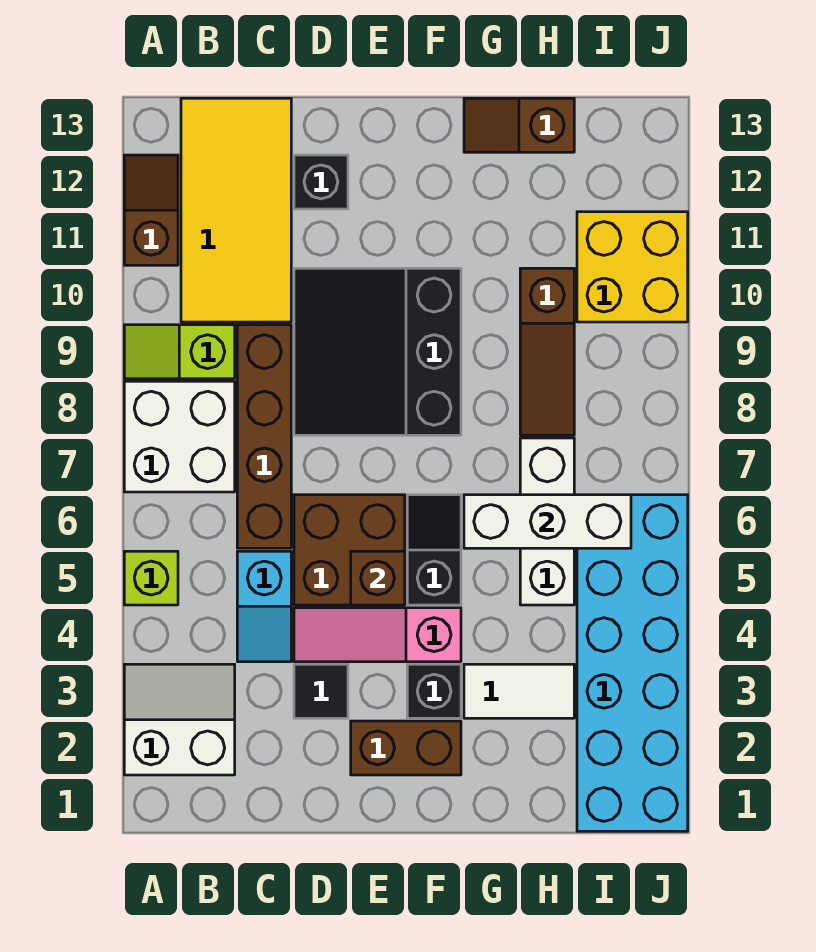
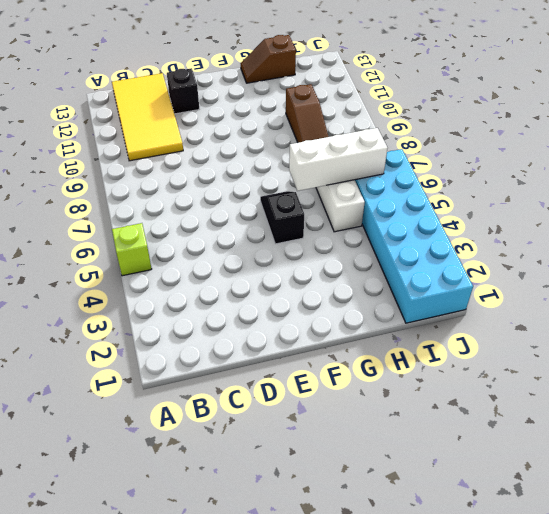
none -> white 2x2 slope [124,664,235,775]
none -> white 2x2 brick [124,381,235,492]
none -> lime 1x2 slope [124,325,235,379]

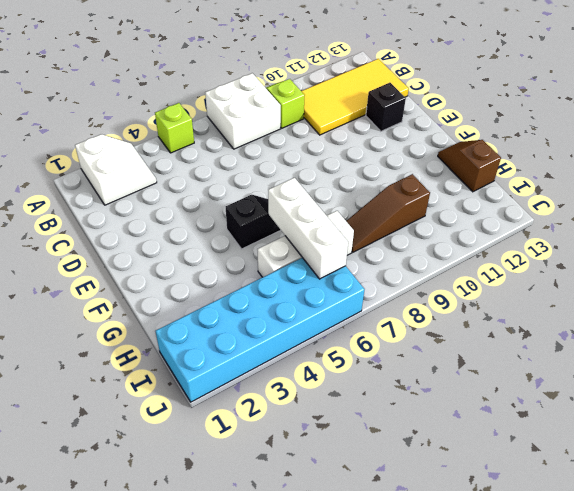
none -> brown 1x2 slope [124,155,178,265]
none -> cyan 1x2 slope [237,551,291,662]
none -> brown 1x4 brick [237,325,291,548]

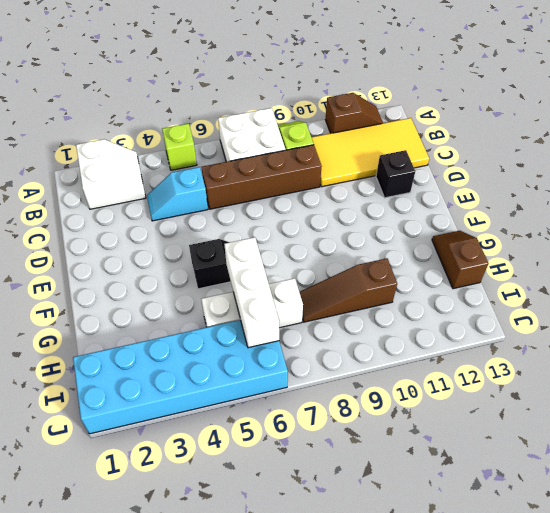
none -> black 1x1 tile [294,664,348,718]
none -> pink 1x3 slope [294,608,461,662]
none -> brown 2x2 brick [294,495,405,605]

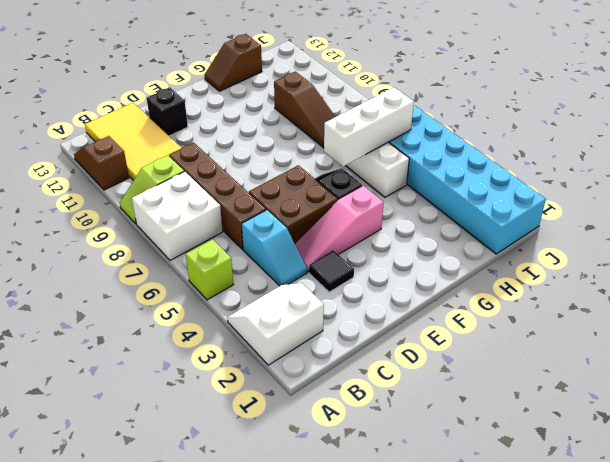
none -> black 3x3 slope [294,268,461,435]
none -> brown 1x2 brick [351,721,461,775]
none -> black 1x1 brick [407,664,461,718]

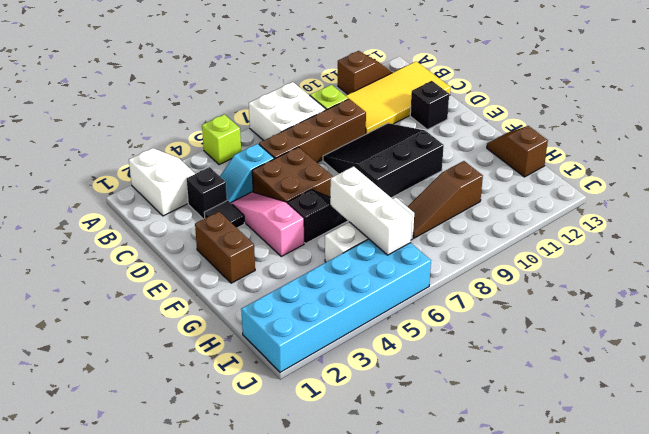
black 1x1 brick [186,167,227,219] -> black 1x1 brick moved to [407,664,461,718]
none -> white 1x2 tile [464,664,574,718]
none -> yellow 2x2 brick [577,212,688,322]
none -> brown 1x1 brick [351,551,405,605]

